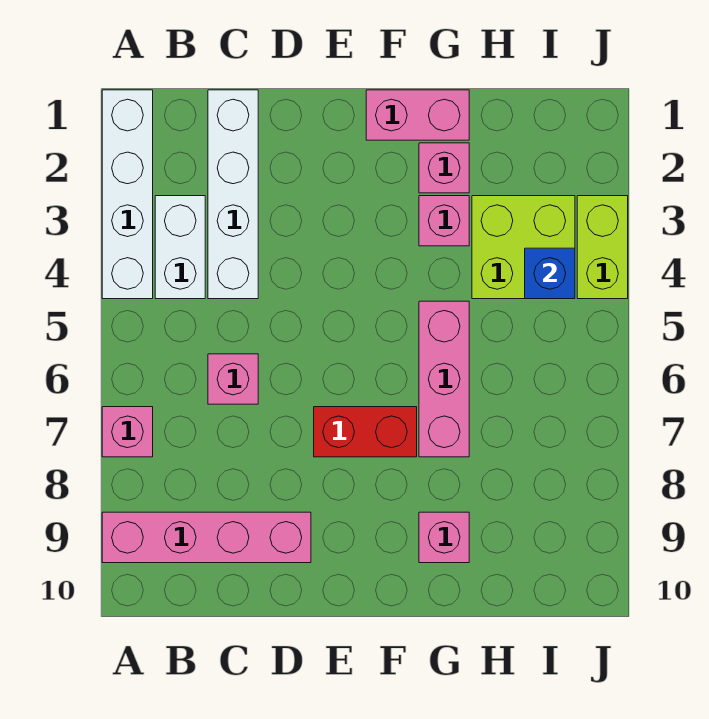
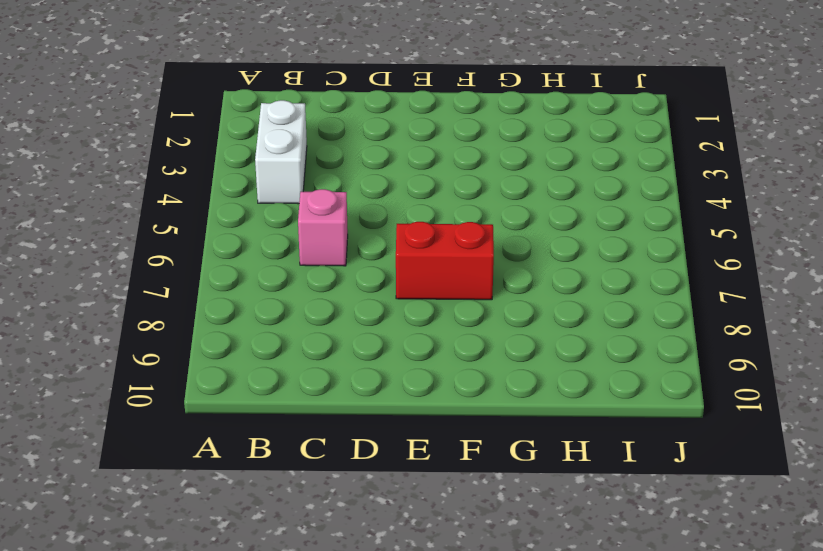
none -> white 1x4 brick [102,90,153,299]
none -> pink 1x1 brick [102,407,153,457]
none -> pink 1x4 brick [102,512,311,563]

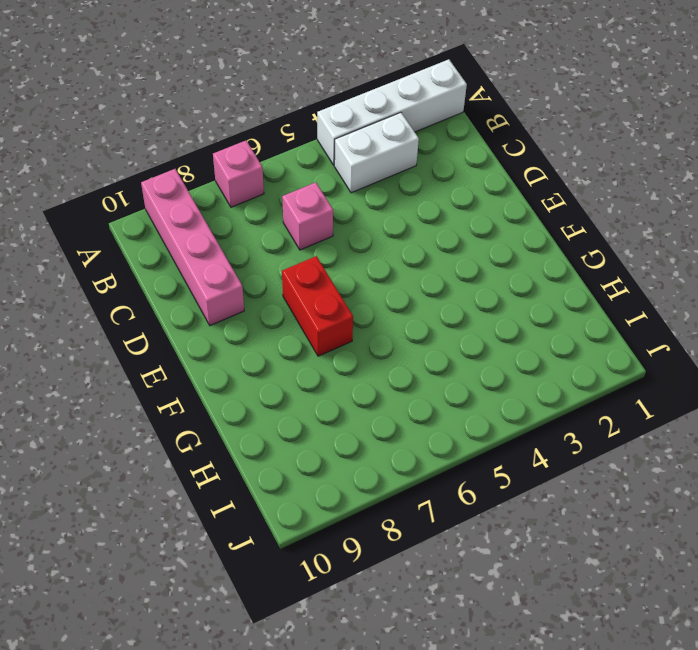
none -> white 1x4 brick [208,90,258,299]
none -> pink 1x2 brick [366,90,469,140]
none -> pink 1x1 brick [419,143,469,193]

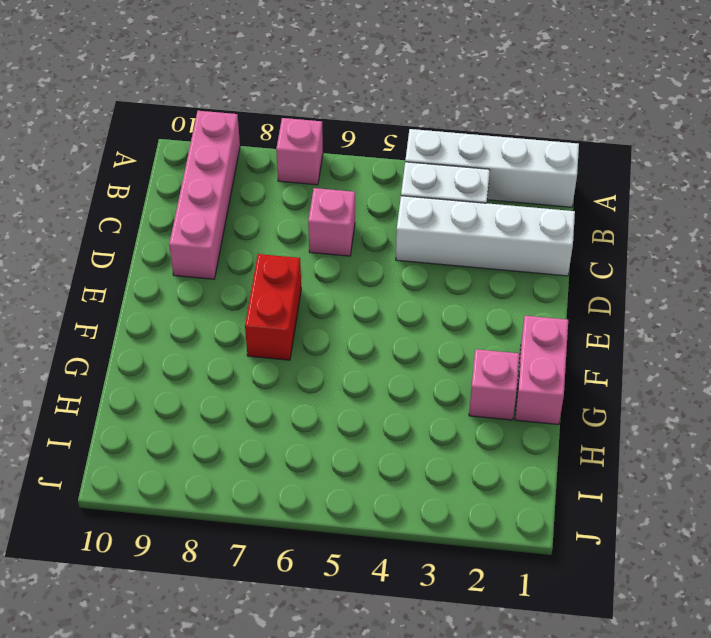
none -> pink 1x1 brick [419,196,469,246]
none -> pink 1x3 brick [419,301,469,457]
none -> pink 1x1 brick [419,512,469,563]

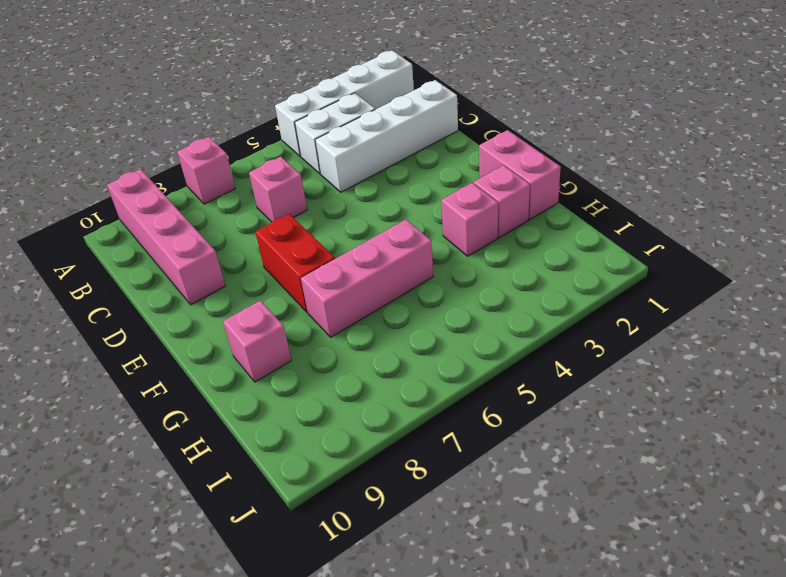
none -> lime 2x2 brick [472,196,575,299]
none -> lime 1x2 brick [577,196,628,299]
none -> blue 1x1 brick [525,248,575,299]

